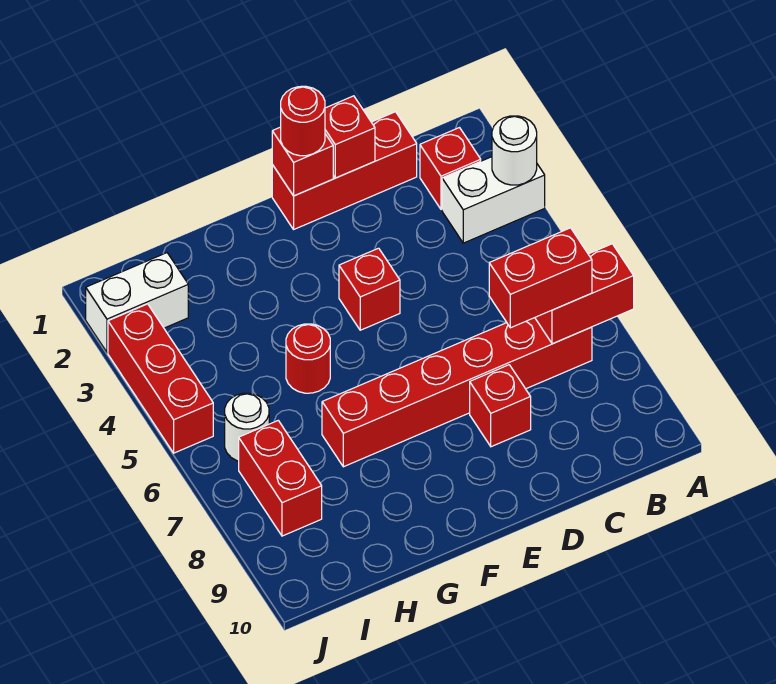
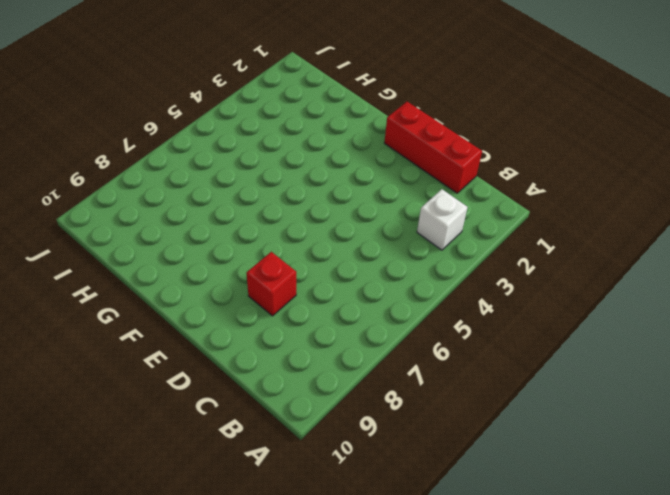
white 1x1 brick [417,189,468,250] -> white 1x2 brick [442,157,545,243]
none -> red 1x1 brick [420,128,481,210]
none -> red 1x6 brick [322,318,592,467]
none -> red 1x1 brick [339,248,400,330]

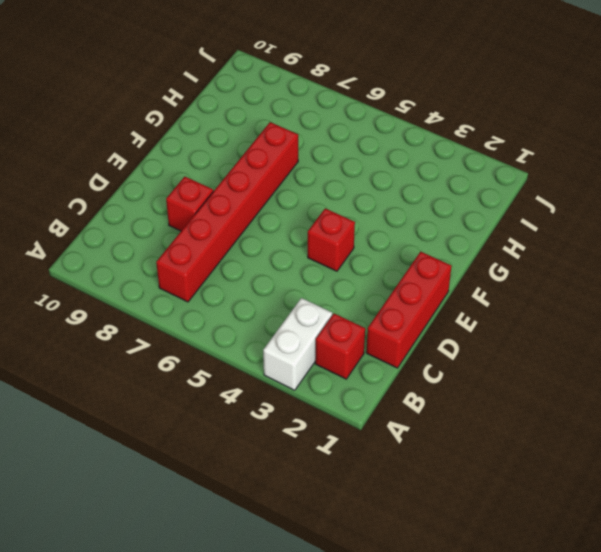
none -> red 1x1 round brick [286,324,330,393]
none -> white 1x2 brick [86,253,188,352]
none -> white 1x1 round brick [225,393,269,461]

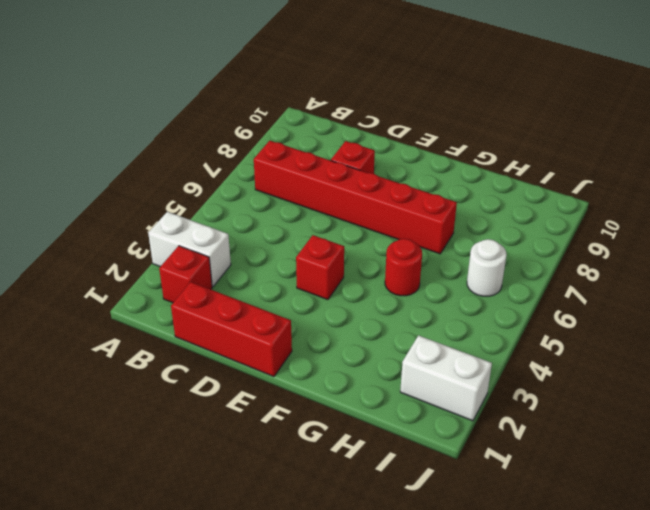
none -> red 1x2 brick [239,421,322,536]
none -> red 1x3 brick [108,304,213,453]
none -> white 1x1 round brick [492,116,537,185]

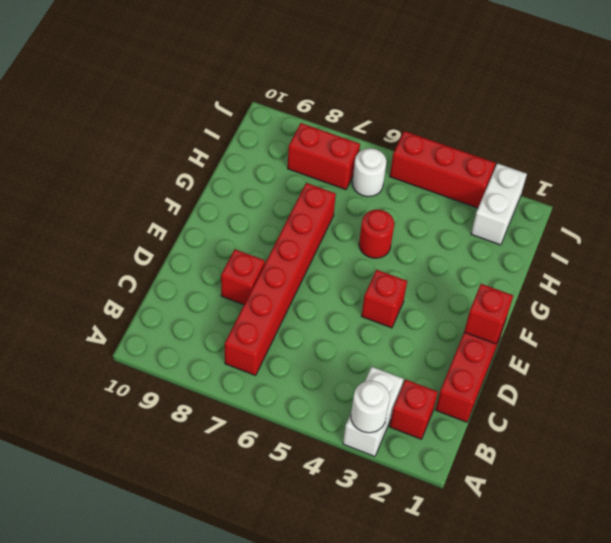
none -> red 1x2 brick [535,244,634,344]
none -> red 1x1 brick [325,96,375,178]
none -> red 1x2 brick [489,228,592,328]

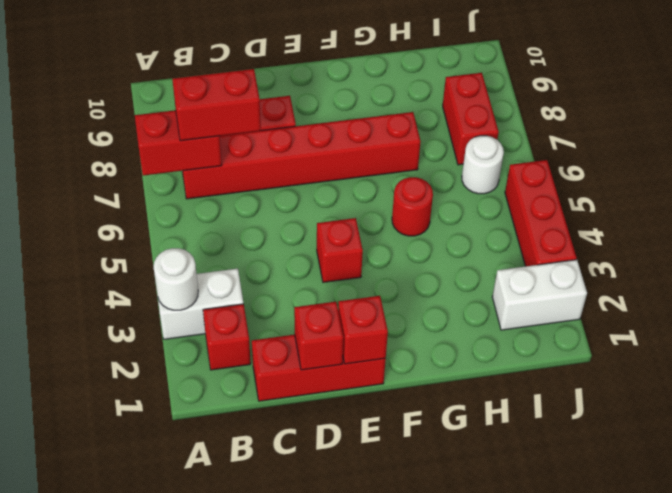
none -> red 1x1 round brick [281,86,325,156]

